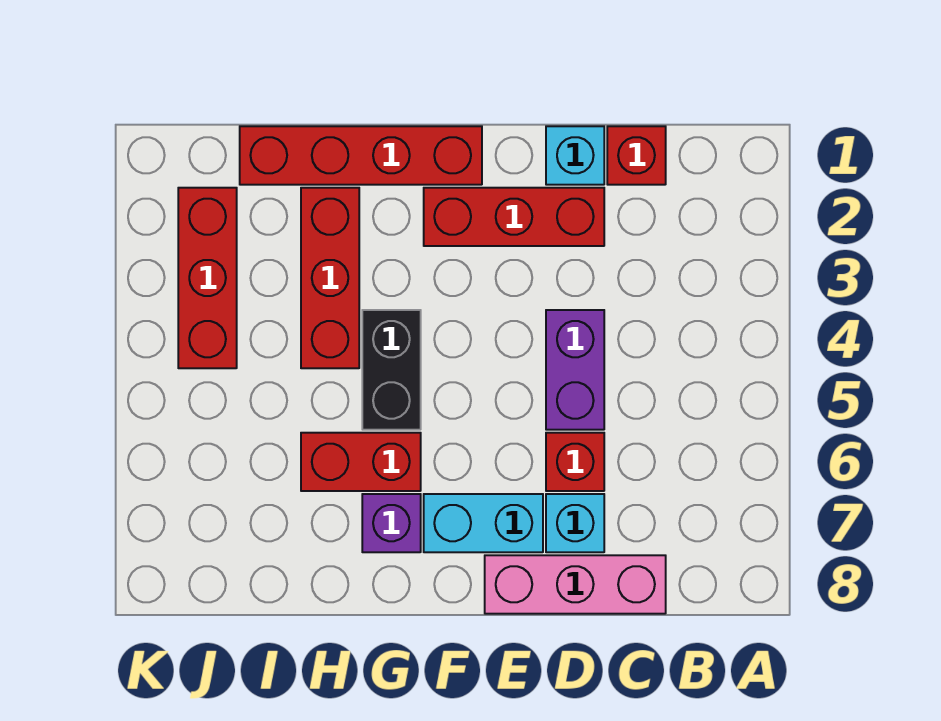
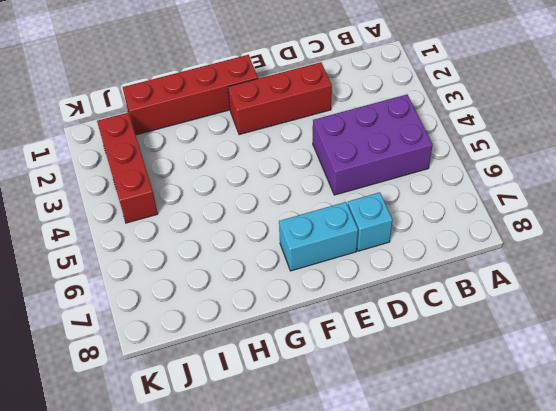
purple 2x3 brick [313,95,433,195] -> purple 1x2 brick [546,310,604,430]
none -> red 1x1 brick [607,126,666,185]
none -> pink 1x3 brick [485,555,666,614]
none -> cyan 1x1 brick [546,126,604,185]

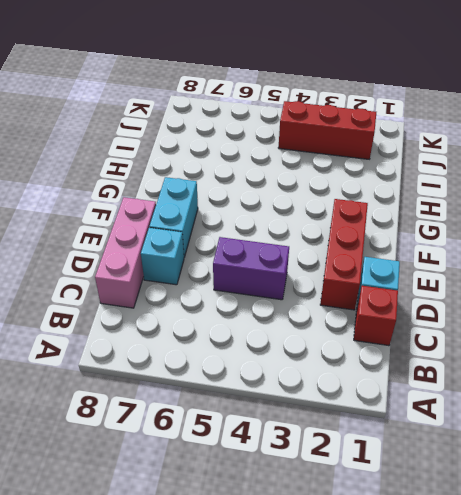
none -> red 1x1 brick [546,433,604,491]
none -> red 1x4 brick [240,126,482,185]
none -> black 1x2 brick [362,310,421,430]

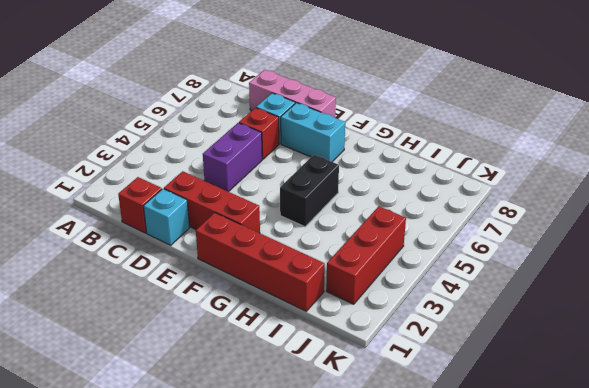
none -> red 1x2 brick [301,433,421,491]
none -> purple 1x1 brick [362,494,421,552]
none -> red 1x3 brick [301,188,359,368]

